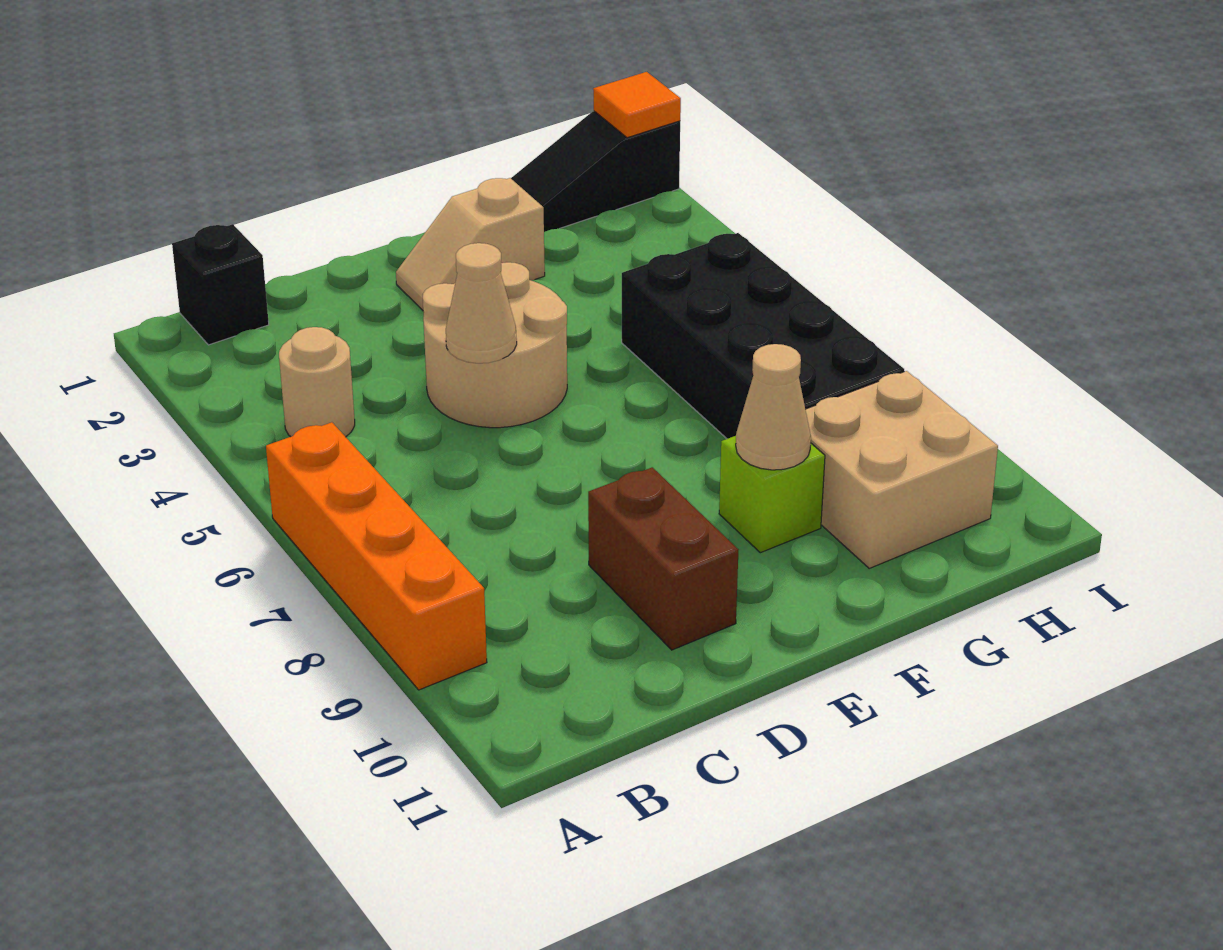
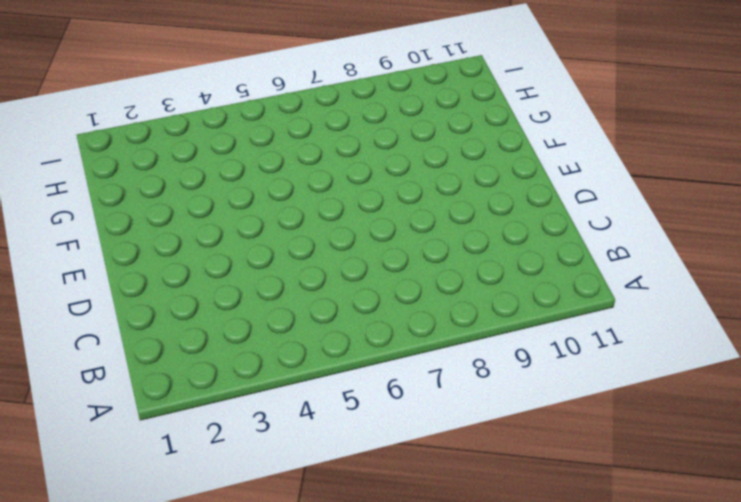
none -> orange 1x4 brick [266,422,487,690]
none -> black 1x1 brick [172,224,269,345]
none -> tan 1x1 round brick [279,327,355,437]

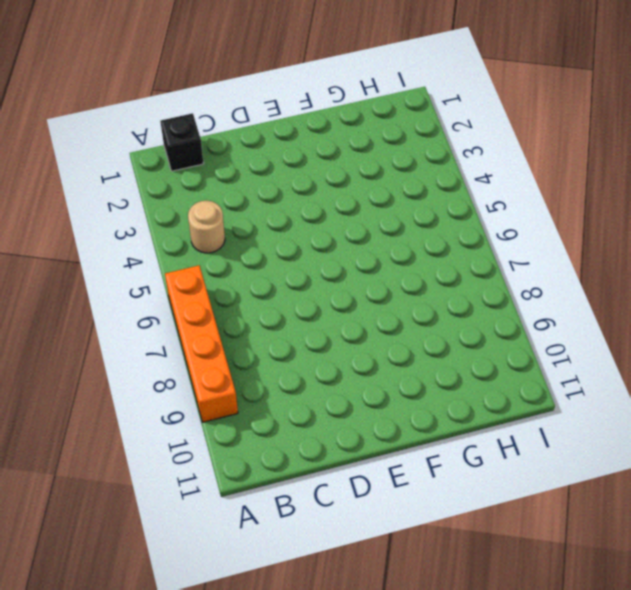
none -> tan 2x2 round brick [423,262,567,428]
none -> brown 1x2 brick [588,467,738,650]
none -> tan 1x2 slope [396,178,545,310]

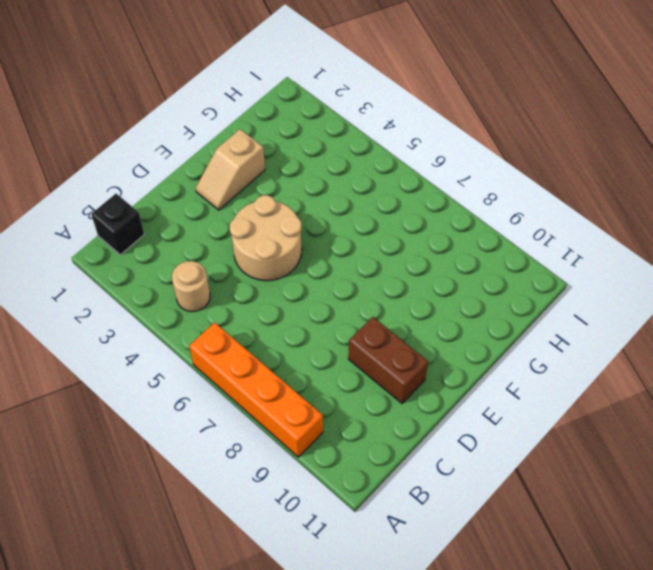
none -> lime 1x1 brick [719,436,825,553]
none -> black 1x3 slope [511,111,680,232]
none -> black 2x4 brick [622,233,904,439]

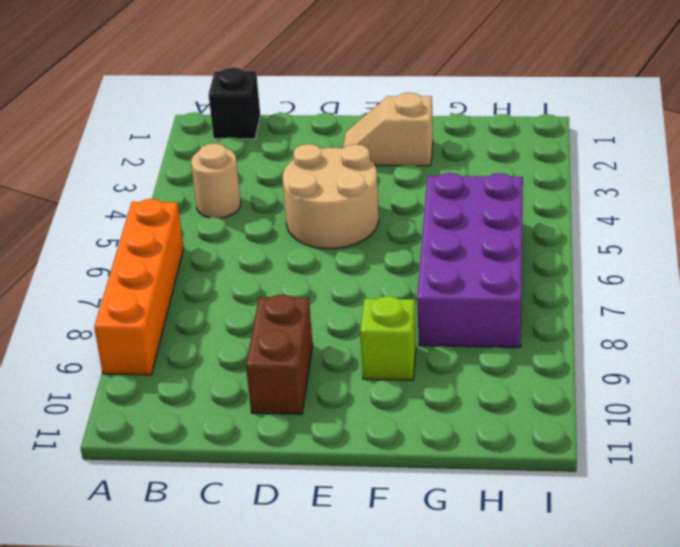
purple 2x4 brick [417,173,523,347] -> black 2x4 brick [622,233,904,439]
none -> black 1x3 slope [511,111,680,232]
none -> tan 2x2 brick [805,371,998,568]
none -> tan 1x1 cone [446,243,517,363]

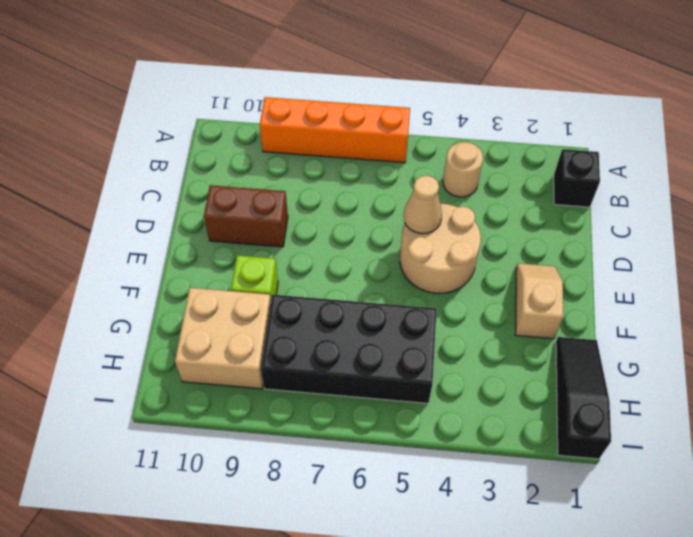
none -> tan 1x1 cone [736,344,811,470]
none -> orange 1x1 tile [593,72,681,138]

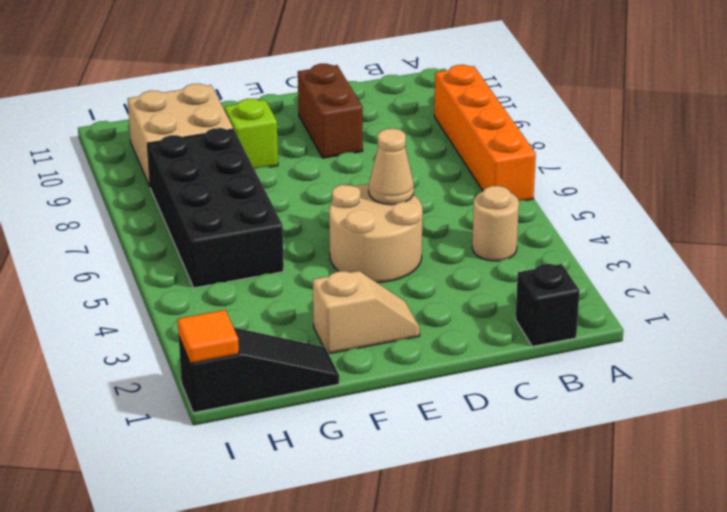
none -> tan 1x1 cone [736,344,811,470]

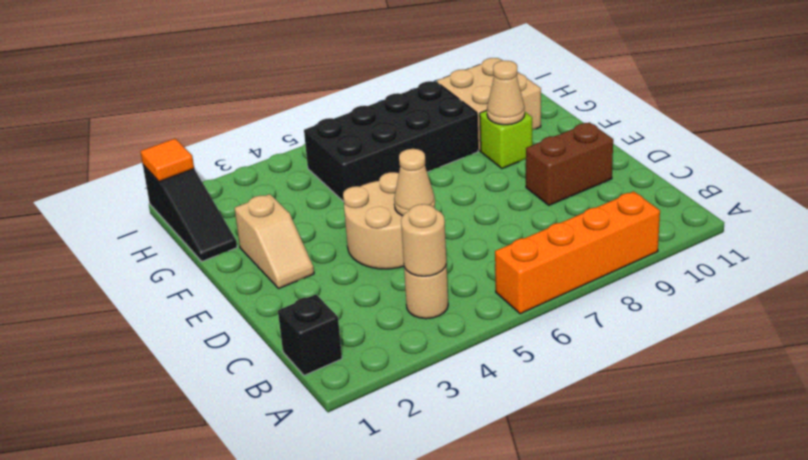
tan 1x1 round brick [401,204,446,276] -> none

